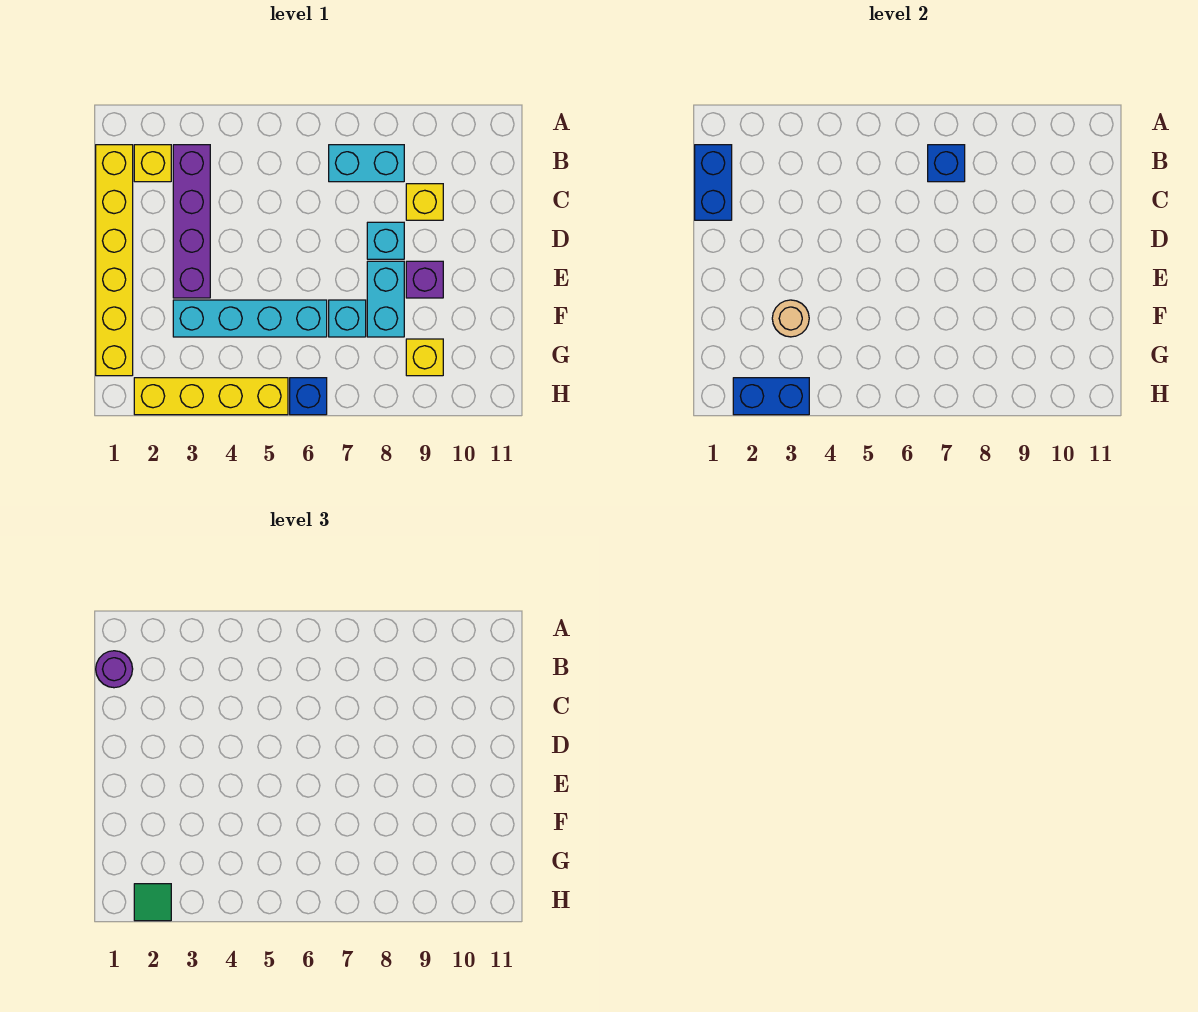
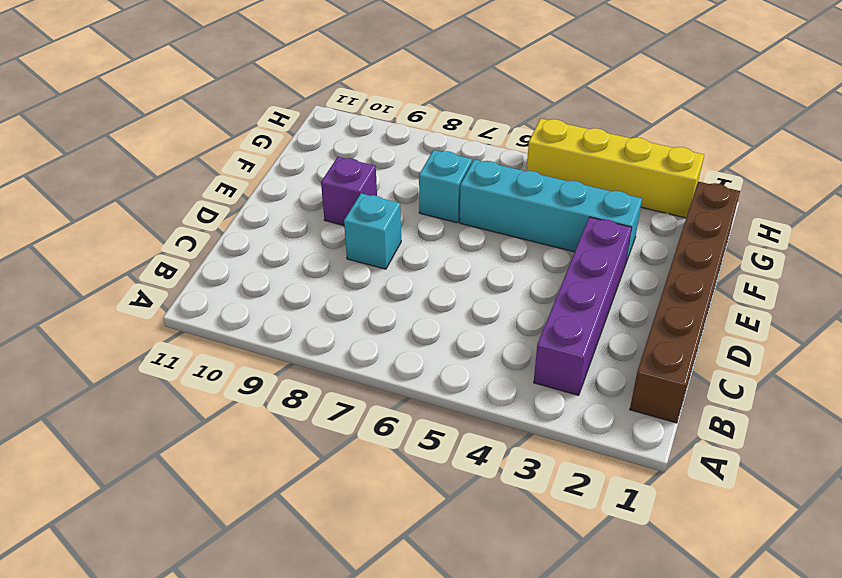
brown 1x6 brick [630,181,740,423] -> yellow 1x6 brick [96,145,133,376]
none -> yellow 1x1 brick [134,145,171,182]
none -> cyan 1x2 brick [329,145,404,182]
none -> yellow 1x1 brick [406,184,443,220]

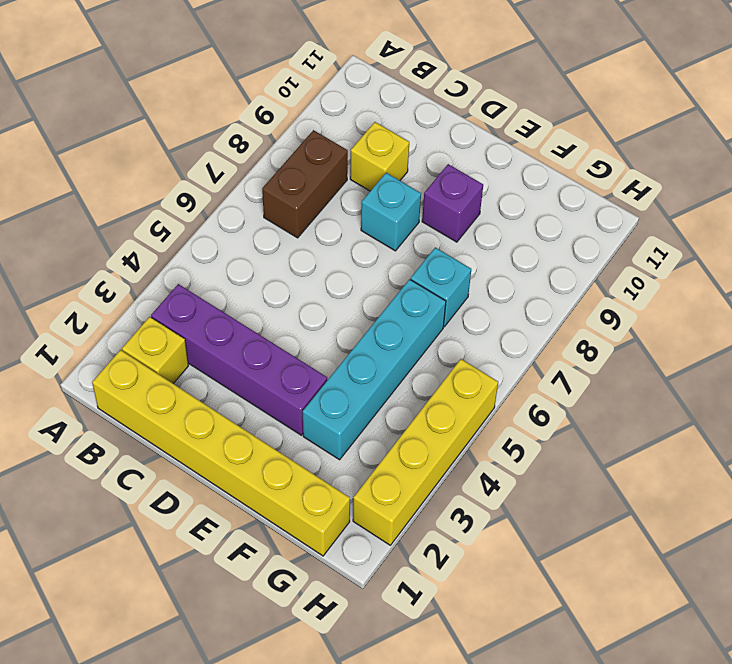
brown 1x2 brick [262,130,348,238] -> cyan 1x2 brick [329,145,404,182]
none -> cyan 1x2 brick [367,261,404,337]
none -> yellow 1x1 brick [406,339,443,376]
none -> blue 1x1 brick [290,378,327,415]

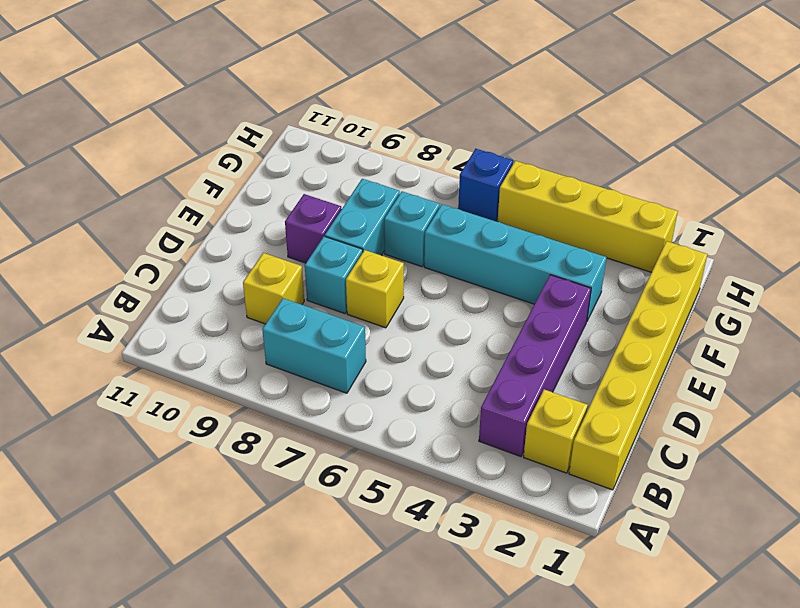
yellow 1x1 brick [346,250,404,328] -> yellow 1x1 brick moved to [406,339,443,376]
none -> blue 1x2 brick [695,145,732,220]
none -> blue 1x1 brick [928,145,965,182]
none -> tan 1x1 round brick [772,300,809,337]

